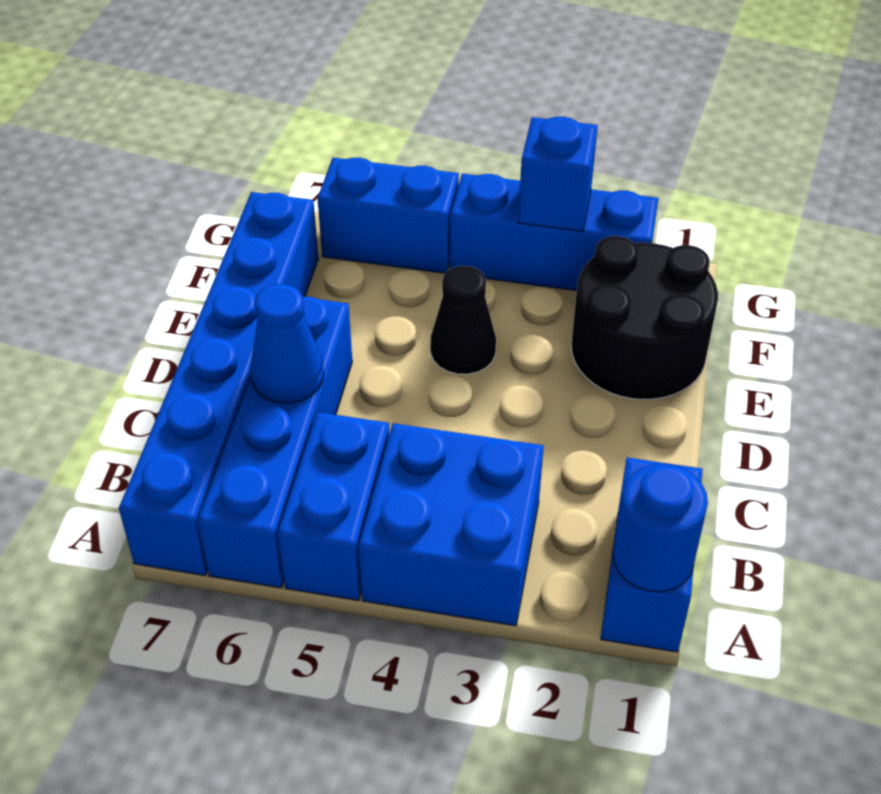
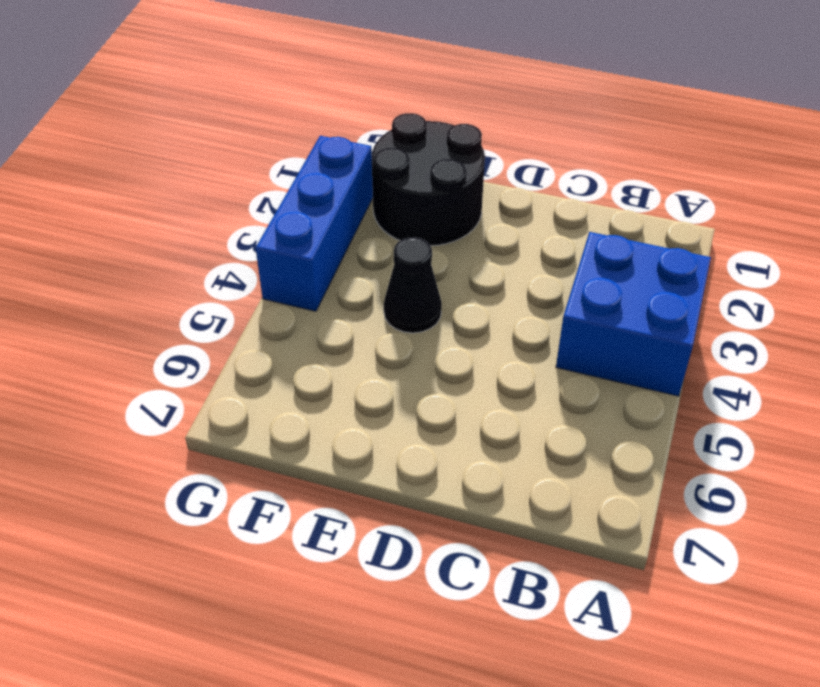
none -> blue 1x2 brick [601,458,703,652]
none -> blue 1x2 brick [278,412,389,600]
none -> blue 1x4 brick [198,297,352,588]

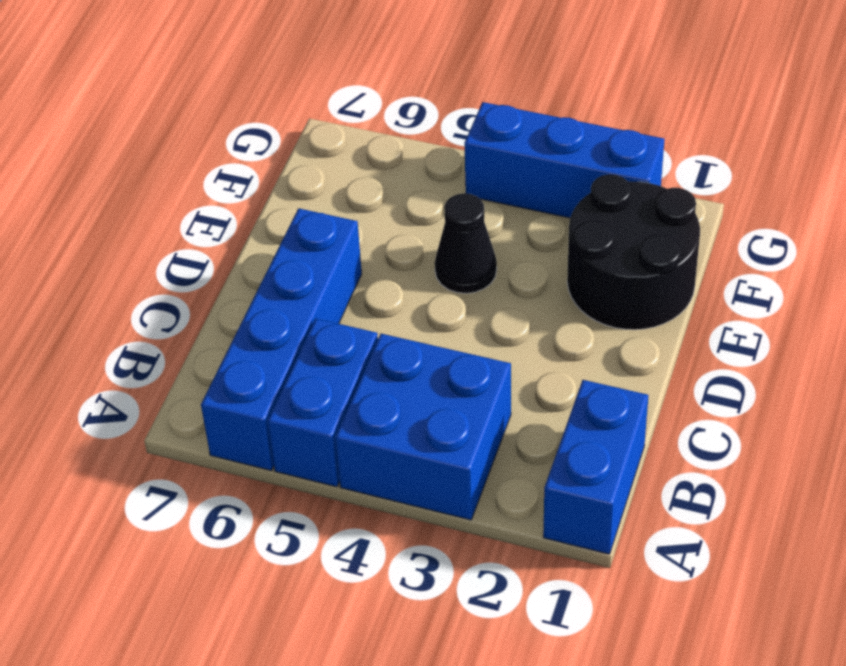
none -> blue 1x6 brick [119,192,318,575]
none -> blue 1x2 brick [317,158,459,273]
none -> blue 1x1 round brick [614,464,708,592]

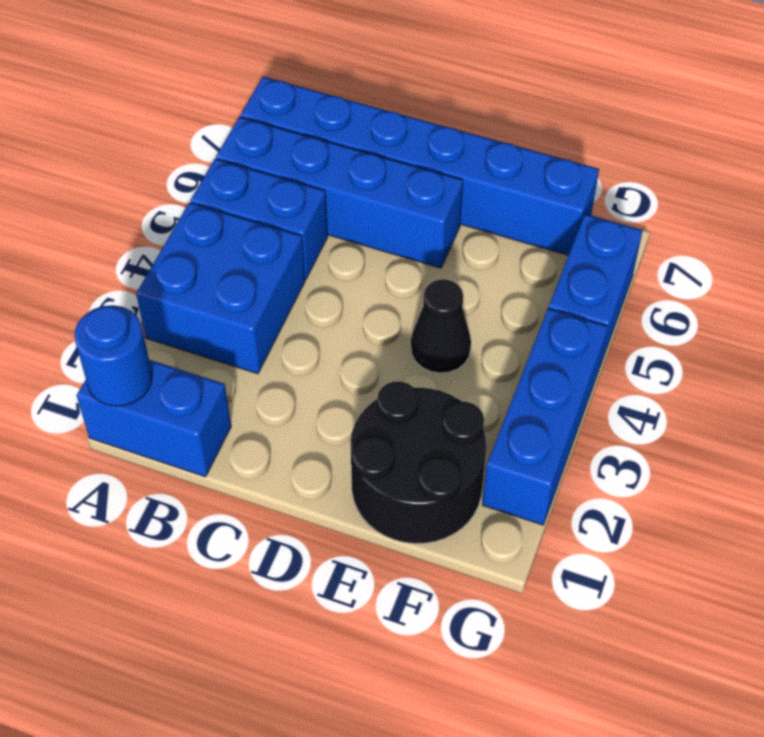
none -> blue 1x1 cone [250,284,324,403]
none -> blue 1x1 brick [518,117,598,231]

